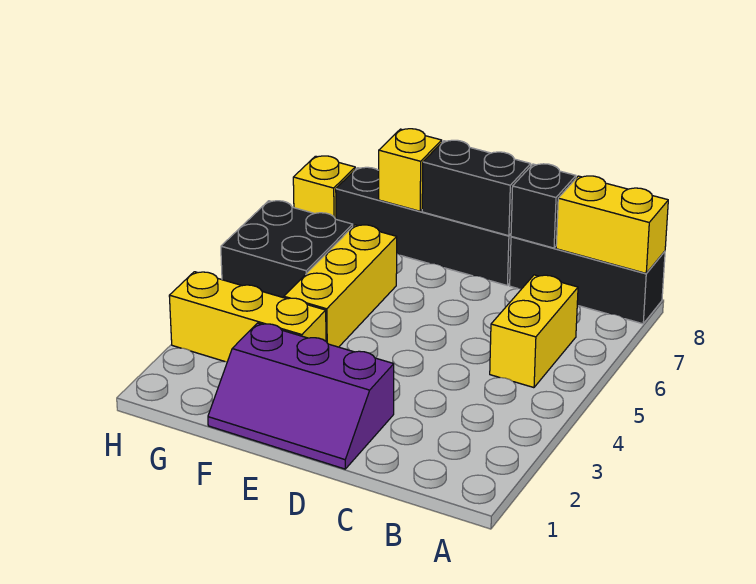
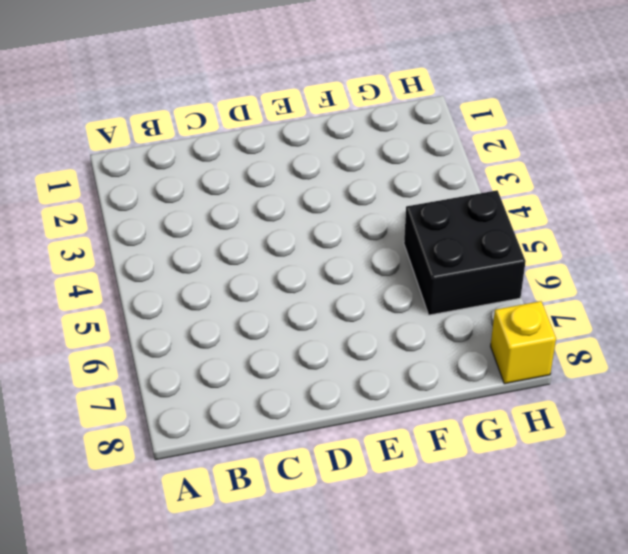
none -> black 1x3 brick [510,237,665,324]
none -> yellow 1x2 brick [490,275,578,388]
none -> purple 2x3 slope [208,323,394,469]

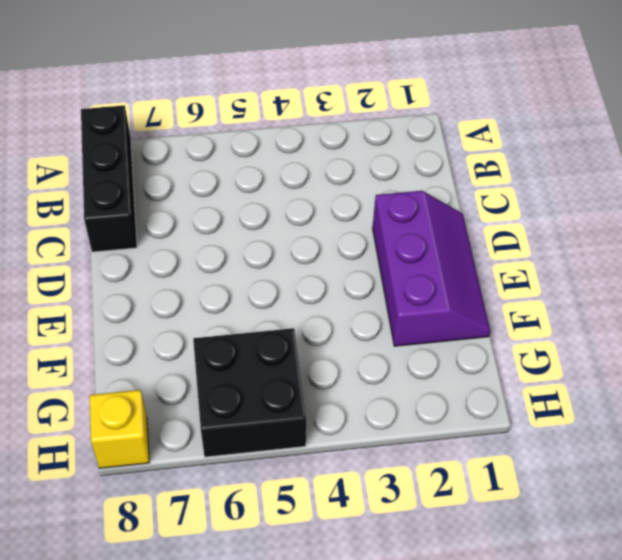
none -> yellow 1x2 brick [490,275,578,388]
none -> black 1x4 brick [336,167,511,285]
none -> yellow 1x3 brick [169,272,326,362]

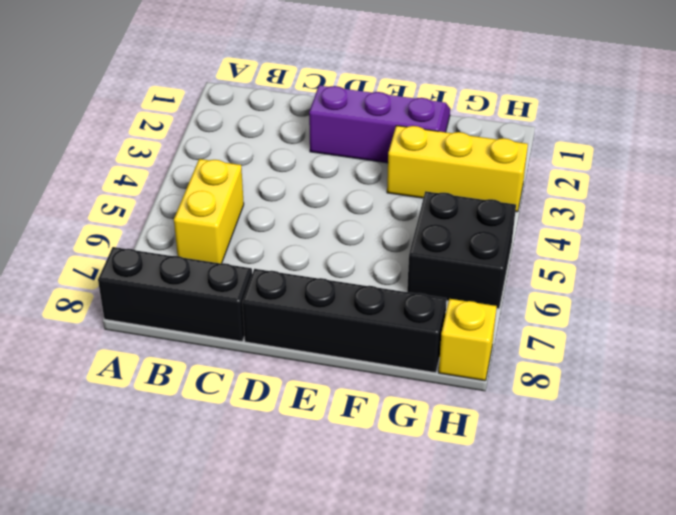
none -> yellow 1x3 brick [284,225,397,347]
none -> yellow 1x2 brick [556,176,668,273]
none -> black 1x1 brick [511,164,576,248]

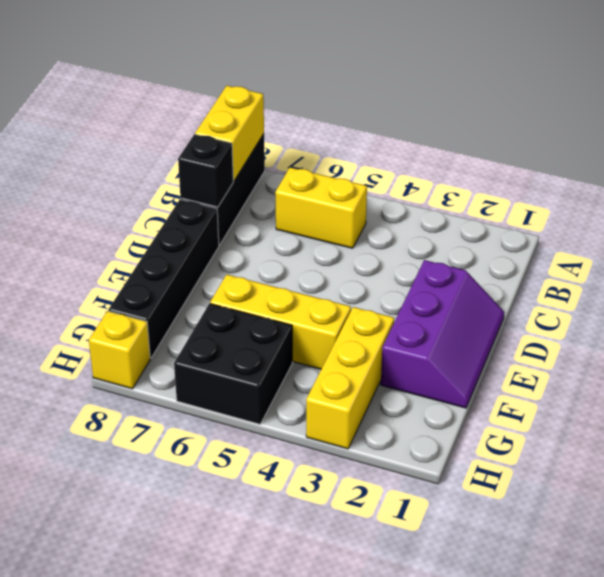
none -> black 1x2 brick [422,140,531,236]
none -> yellow 1x1 brick [379,129,442,211]

